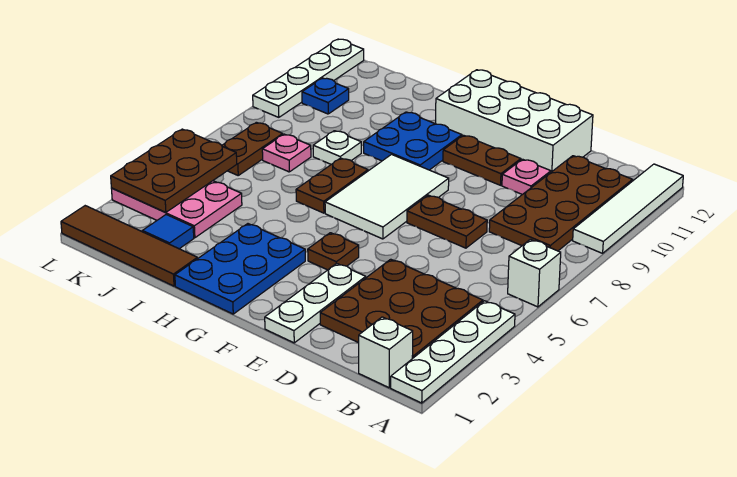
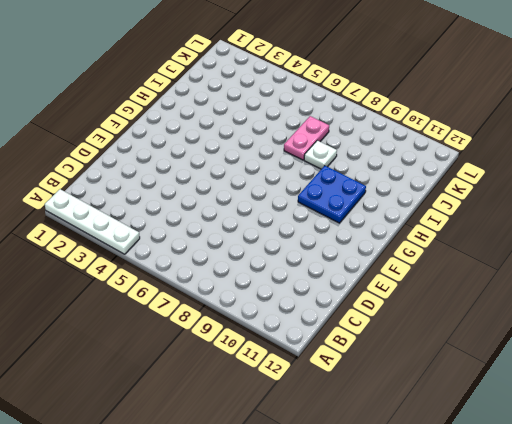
pink 1x2 plate [284,116,329,160] -> pink 1x1 plate [262,134,311,172]
none -> white 1x1 brick [508,239,561,307]
none -> white 1x4 tile [573,164,683,253]
none -> white 1x1 brick [359,317,413,388]

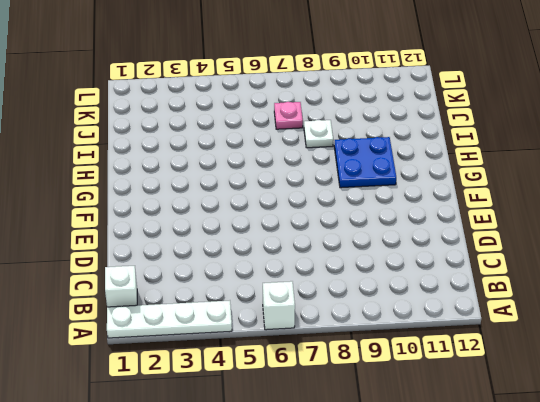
none -> white 1x4 tile [573,164,683,253]
none -> brown 3x3 plate [320,259,483,359]
none -> brown 2x4 plate [489,156,632,251]

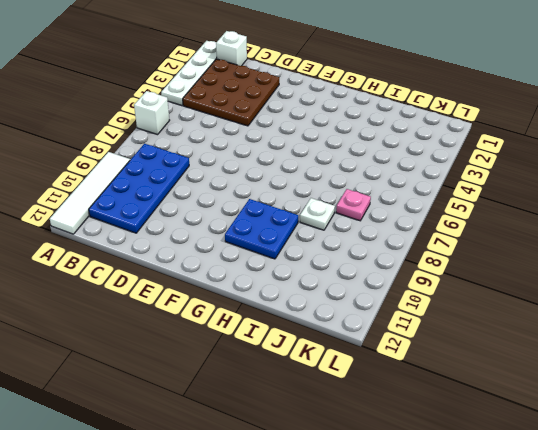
blue 2x4 plate [89,144,189,233] -> brown 2x4 plate [489,156,632,251]
none -> brown 1x2 plate [407,195,487,248]
none -> pink 1x1 plate [502,159,551,195]
none -> white 2x4 brick [435,70,593,172]

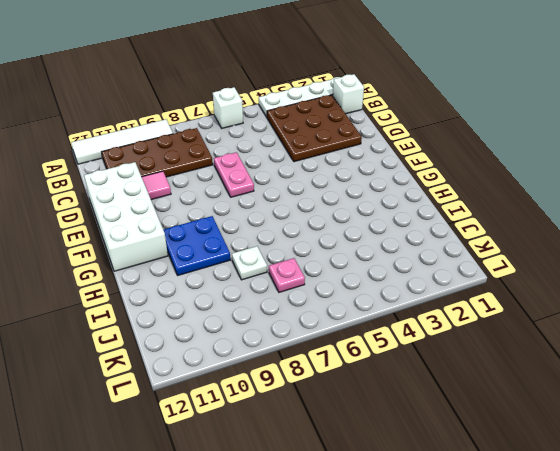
pink 1x2 plate [214,152,254,197] -> brown 1x2 plate [407,195,487,248]
pink 1x1 tile [142,171,171,200] -> pink 1x1 plate [502,159,551,195]
none -> white 1x3 plate [265,263,366,343]
none -> brown 1x2 plate [443,135,521,185]
none -> brown 1x1 plate [308,233,359,270]

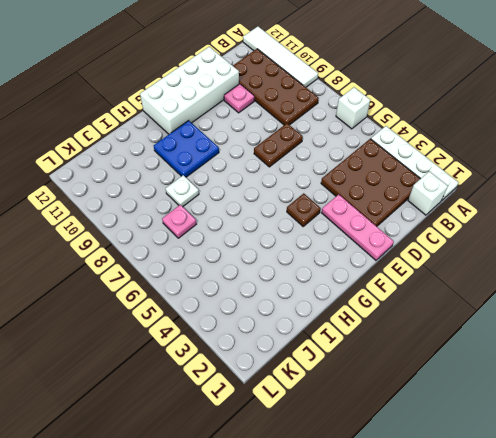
pink 1x3 plate [322,194,394,260] -> white 1x3 plate [265,263,366,343]
none -> brown 1x2 plate [443,135,521,185]
none -> white 2x3 tile [325,154,449,239]
none -> blue 2x3 plate [175,224,305,314]

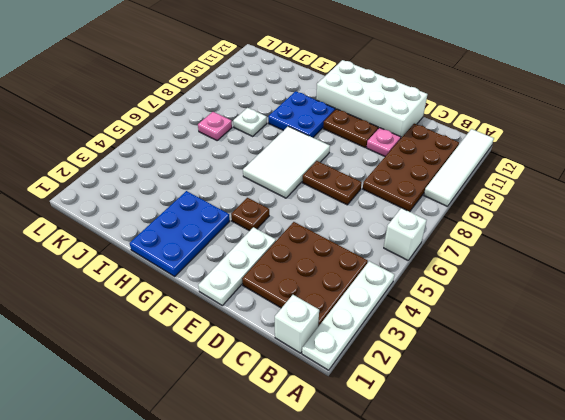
none -> brown 1x2 plate [296,158,368,213]
none -> brown 1x4 tile [61,206,197,286]
none -> blue 1x1 tile [142,215,194,249]

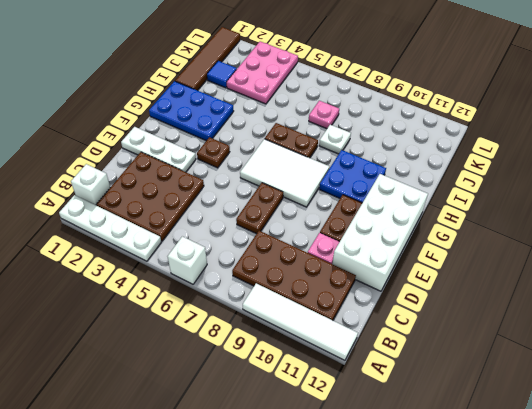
none -> brown 1x2 plate [222,122,283,175]
none -> blue 1x1 plate [302,78,349,114]
none -> white 1x4 plate [253,39,364,117]

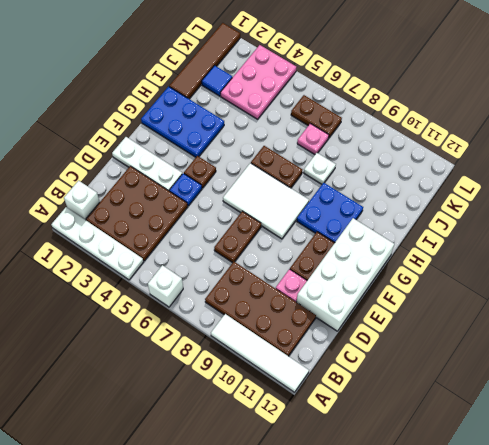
blue 1x1 plate [169,173,202,206] -> blue 1x1 plate moved to [302,78,349,114]
none -> white 1x4 plate [253,39,364,117]
none -> brown 2x3 plate [111,129,237,213]

